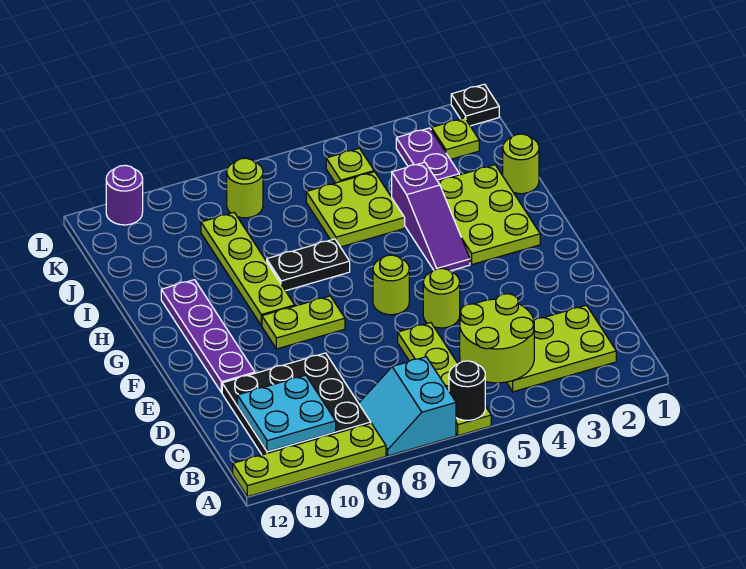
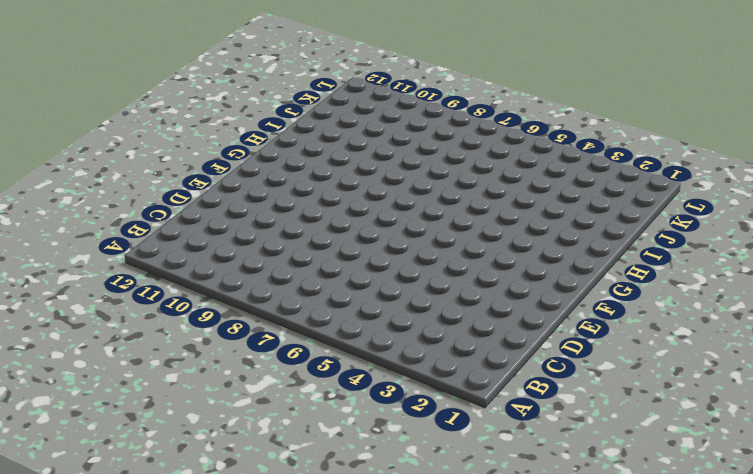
none -> lime 1x4 plate [398,323,491,436]
none -> cyan 2x2 slope [359,357,456,456]
none -> lime 1x4 plate [233,423,386,497]

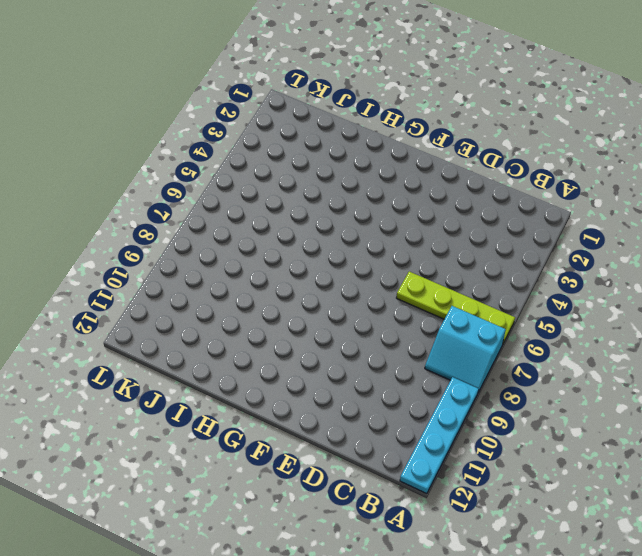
cyan 1x4 plate [400,377,479,494] -> lime 1x4 plate [233,423,386,497]
none -> lime 2x3 plate [507,305,616,392]
none -> black 3x3 plate [222,353,371,455]
none -> lime 1x1 round brick [423,268,460,328]

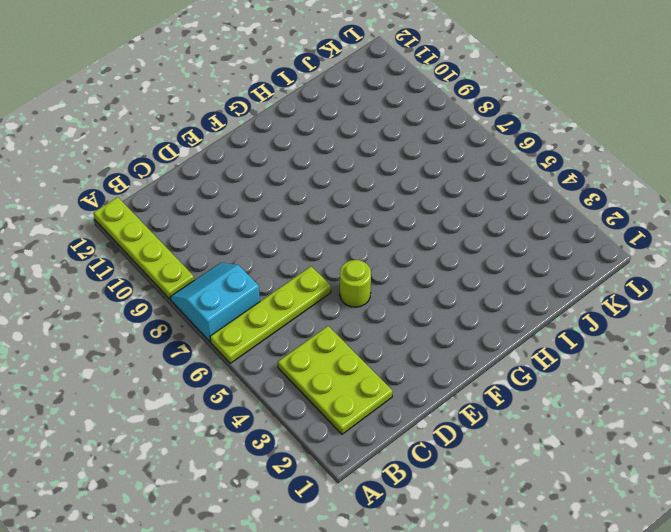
none -> black 3x3 plate [222,353,371,455]
none -> purple 1x4 plate [161,280,255,393]
none -> lime 1x1 round brick [373,255,409,315]

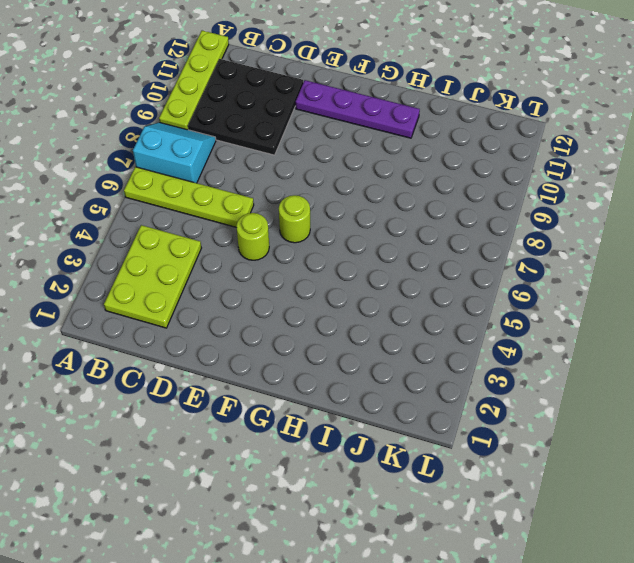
none -> lime 1x2 plate [262,296,345,349]
none -> lime 2x3 plate [438,165,540,264]
none -> purple 1x3 slope [392,162,470,271]

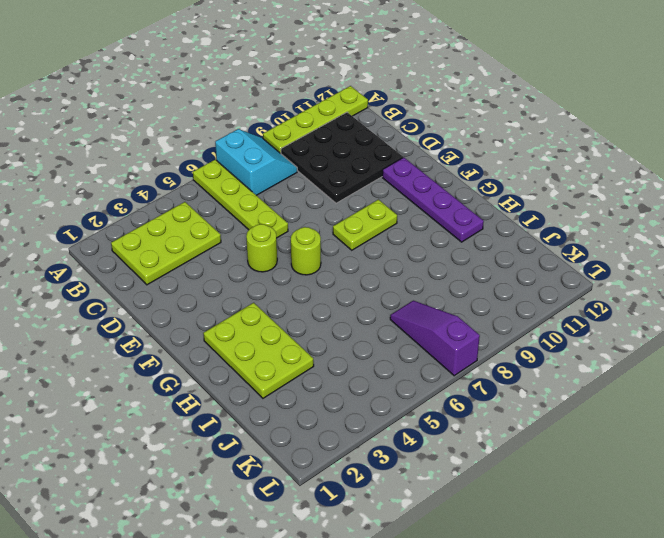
purple 1x3 slope [390,301,480,376] -> purple 1x3 slope moved to [392,162,470,271]
none -> lime 1x4 plate [201,213,295,325]
none -> black 1x2 plate [267,239,350,291]
none -> lime 1x1 round brick [503,134,539,194]

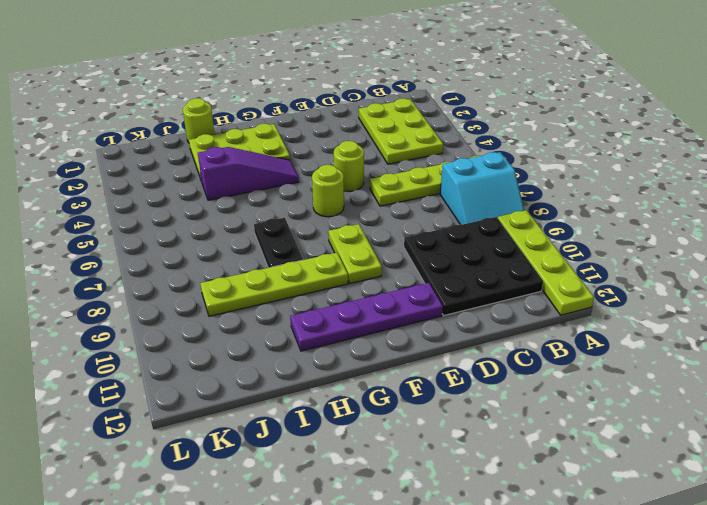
none -> lime 2x2 plate [306,172,405,247]
none -> purple 1x2 plate [396,128,459,181]
none -> lime 1x1 plate [431,118,479,159]

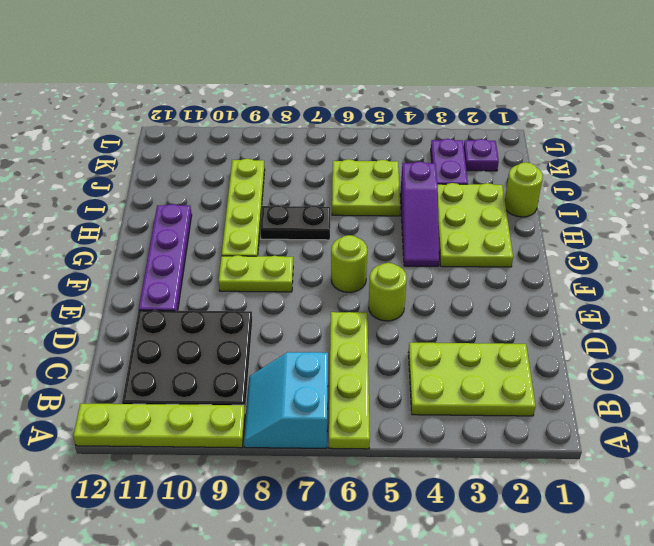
purple 1x1 plate [464,139,499,171] -> lime 1x1 plate [431,118,479,159]
none -> lime 1x1 plate [326,148,374,183]
none -> lime 1x1 round brick [227,158,263,218]
none -> black 1x1 plate [451,84,499,126]

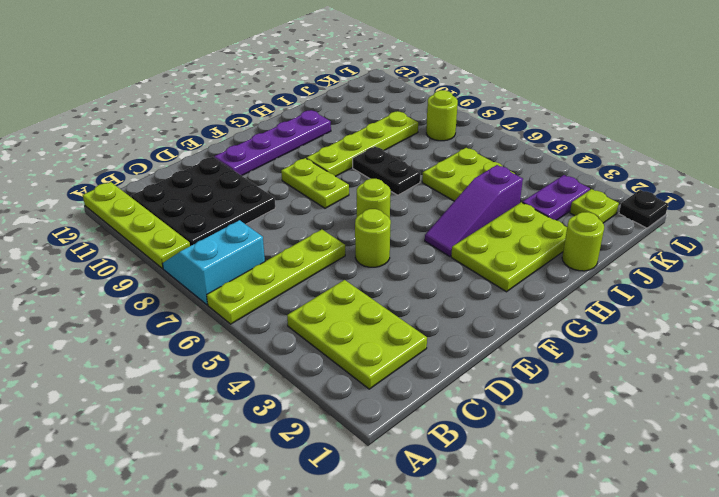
none -> lime 1x1 plate [326,148,374,183]
none -> purple 1x1 round brick [106,165,143,225]
none -> black 1x1 round brick [449,361,485,420]

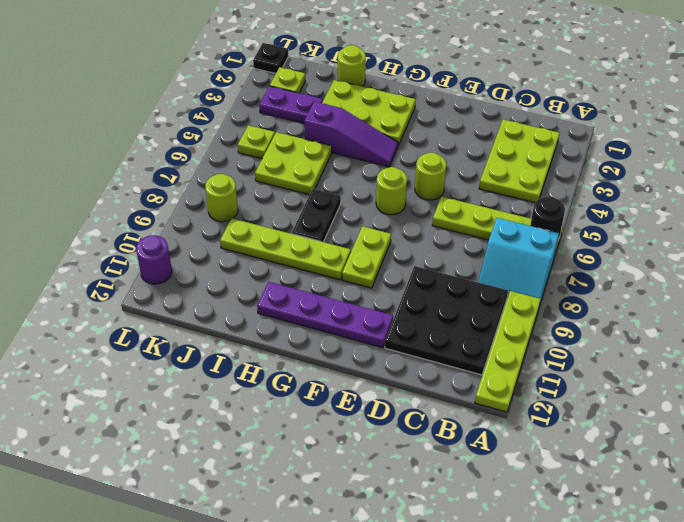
none -> lime 2x2 round brick [460,294,534,383]
none -> cyan 2x2 plate [237,375,336,452]

